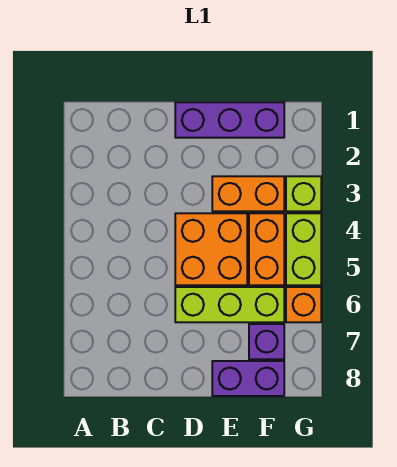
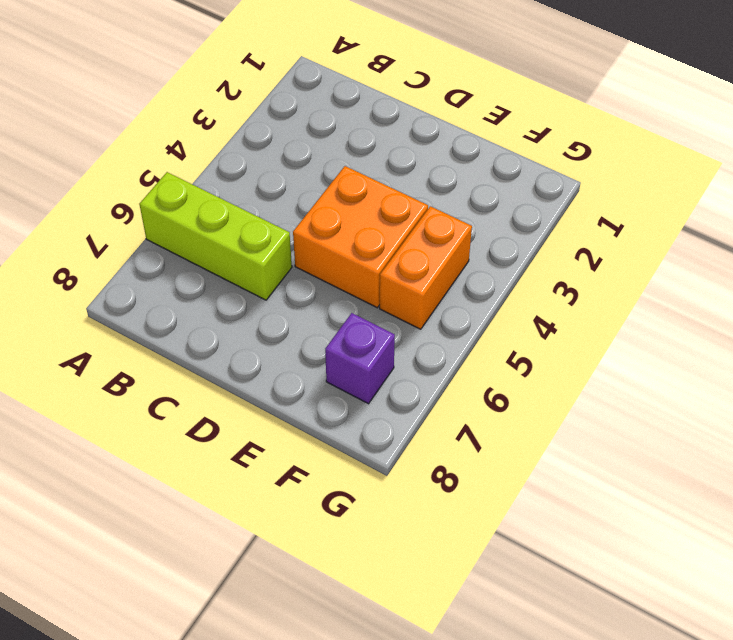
lime 1x3 brick [139,172,292,300] -> lime 1x3 brick moved to [175,287,284,322]
none -> purple 1x3 brick [175,102,284,138]
none -> orange 1x2 brick [212,176,284,211]

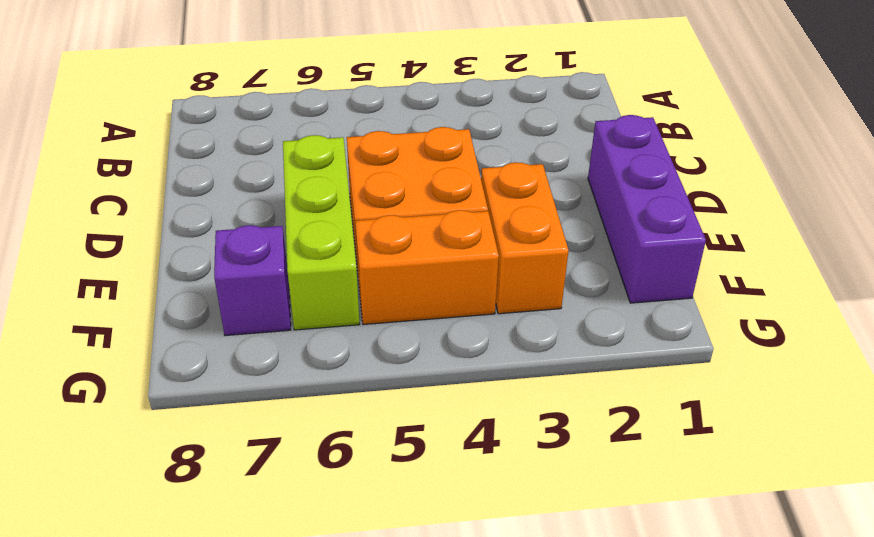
none -> purple 1x2 brick [212,361,284,396]
none -> lime 1x1 brick [286,176,321,211]

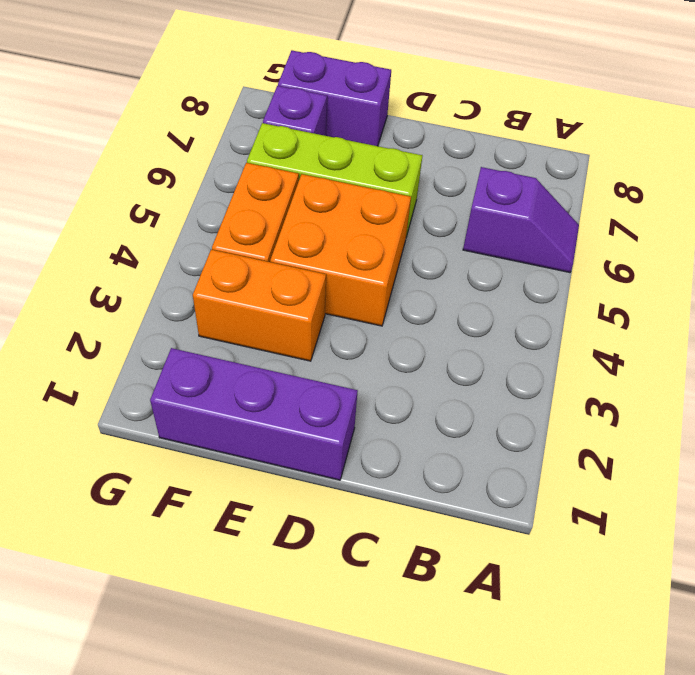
purple 1x2 slope [463,167,579,272] -> none
none -> lime 1x1 brick [286,176,321,211]
none -> lime 1x2 brick [286,213,321,285]

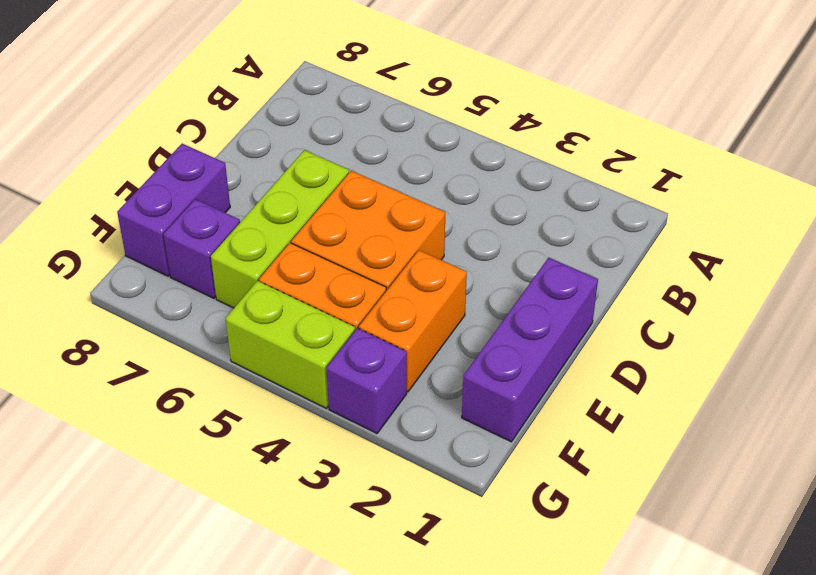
purple 1x1 brick [327,328,407,433] -> lime 1x1 brick [286,176,321,211]
none -> orange 1x1 brick [286,287,321,322]

